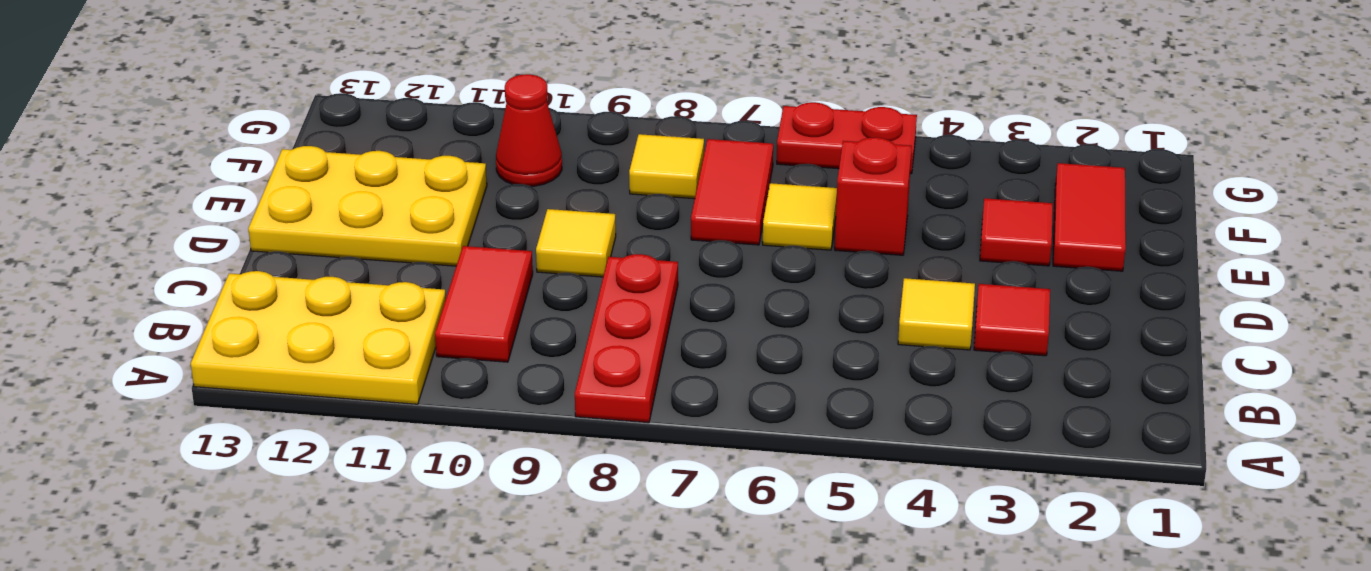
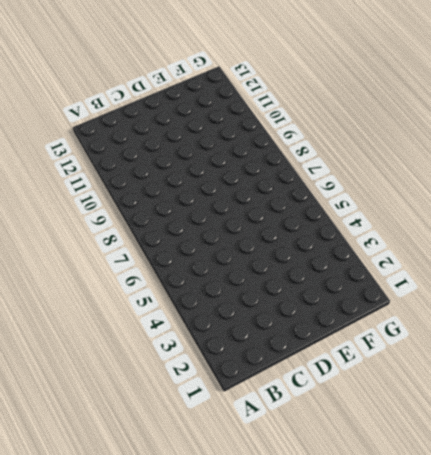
none -> red 1x3 plate [575,254,678,423]
none -> yellow 2x3 plate [191,271,446,404]
none -> red 1x2 tile [435,246,533,362]

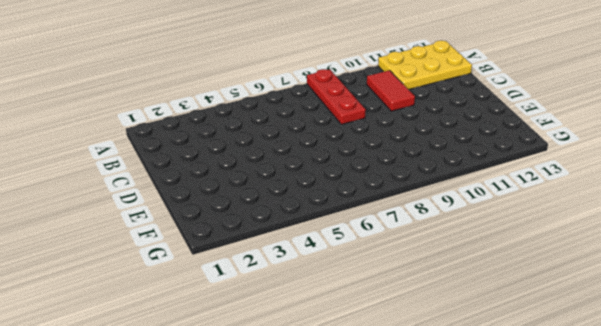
none -> red 1x1 tile [974,284,1050,356]
none -> yellow 1x1 tile [898,278,975,350]
none -> yellow 1x1 tile [536,209,616,277]

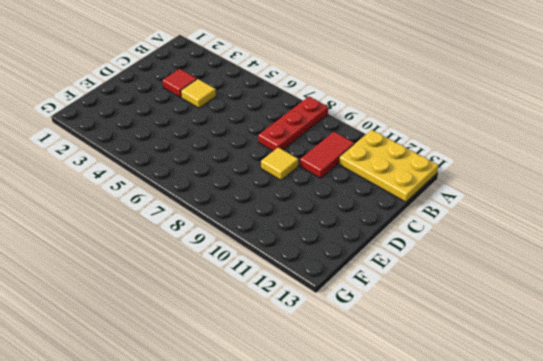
none -> yellow 2x3 plate [248,146,487,266]
none -> red 1x2 tile [1053,163,1126,271]
none -> red 1x1 tile [980,198,1053,266]

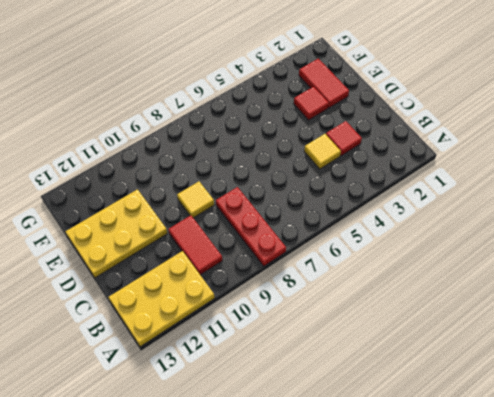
none -> red 1x1 brick [835,137,912,255]
none -> yellow 1x1 tile [763,183,837,250]
none -> red 1x2 tile [691,139,773,245]

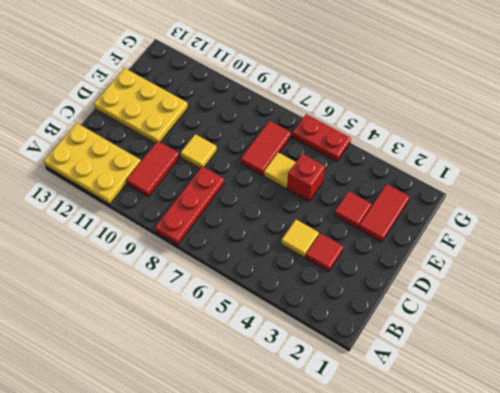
none -> yellow 1x1 tile [629,134,704,199]
none -> red 1x1 cone [496,74,562,186]

